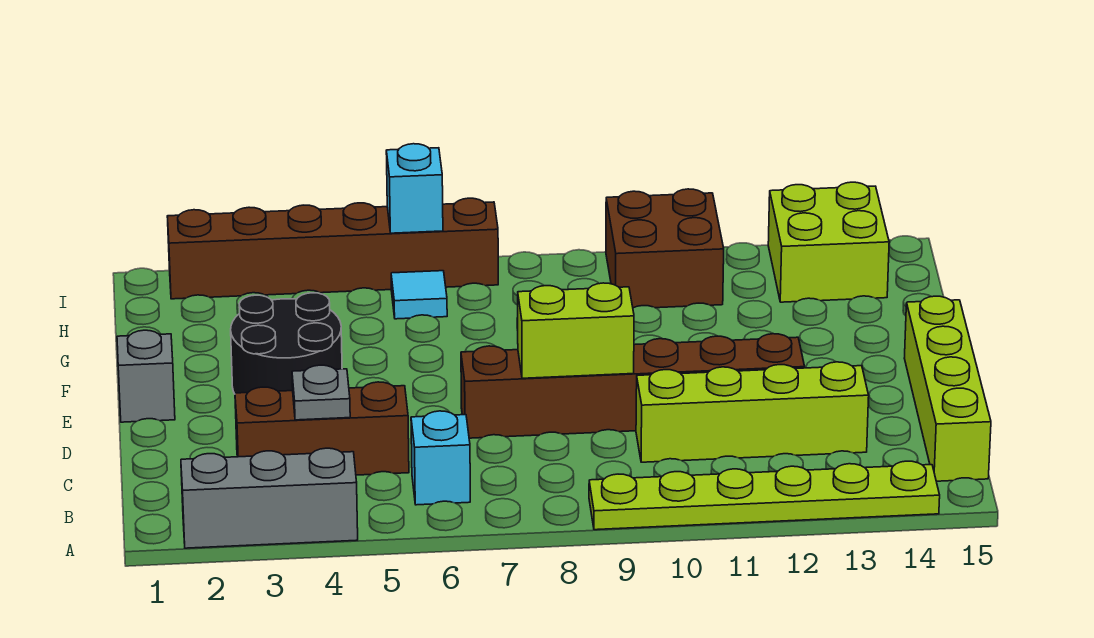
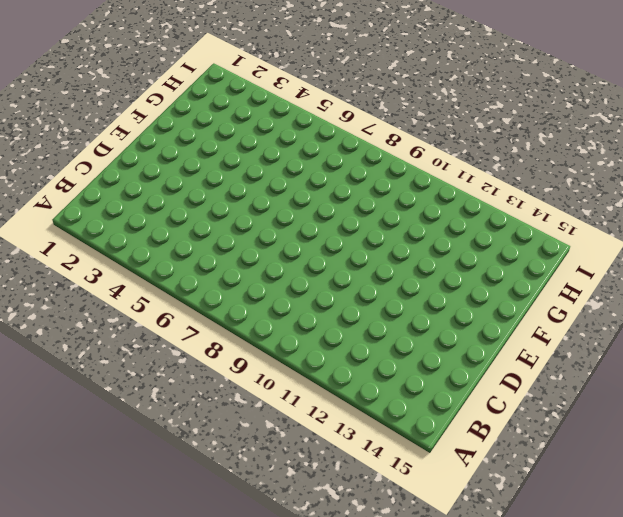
none -> grey 1x3 brick [181,448,358,548]
none -> lime 1x6 plate [589,461,940,530]
none -> cyan 1x1 brick [411,411,470,505]

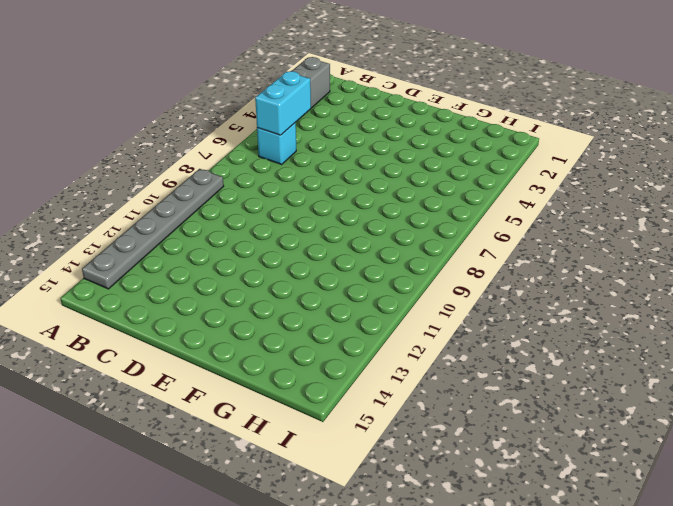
grey 1x6 plate [82,169,224,289] -> lime 1x6 plate [589,461,940,530]
cyan 1x2 brick [255,71,311,135] -> none
none -> lime 1x4 brick [904,296,991,481]
none -> brown 1x3 brick [235,382,409,475]
none -> lime 1x4 brick [636,362,869,462]

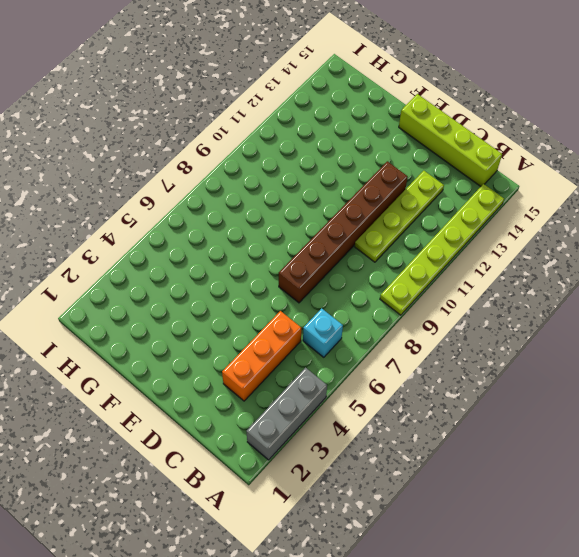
orange 1x3 brick [222,311,301,401] -> brown 1x3 brick [235,382,409,475]
lime 1x4 plate [355,171,444,262] -> lime 1x4 brick [636,362,869,462]
none -> grey 1x1 brick [117,330,175,422]
none -> black 2x2 round brick [231,293,342,394]
none -> cyan 1x1 tile [391,271,447,319]

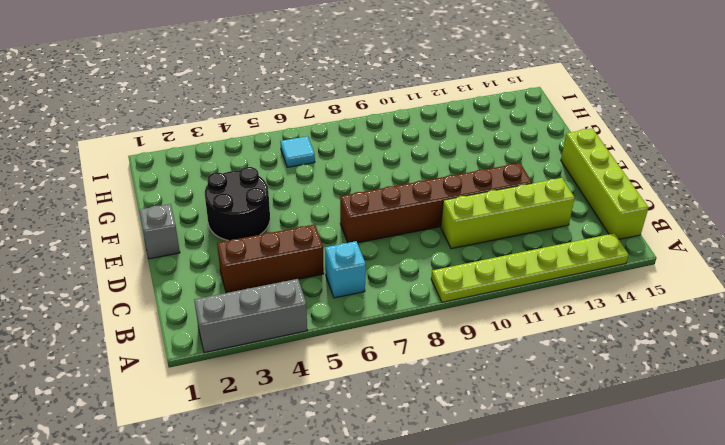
none -> brown 2x2 brick [606,189,724,308]
none -> lime 2x2 brick [768,182,889,302]
none -> brown 1x6 brick [167,198,498,299]

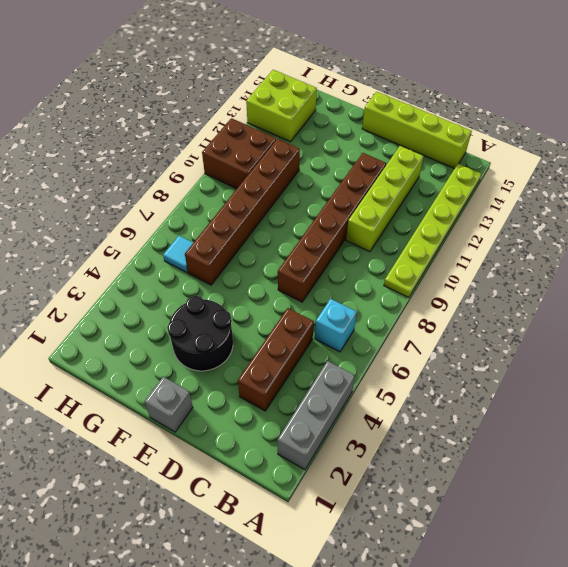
brown 1x6 brick [185,139,300,285] -> brown 1x6 brick moved to [167,198,498,299]
none -> grey 1x1 plate [292,365,350,420]
none -> lime 1x2 brick [518,283,634,378]
none -> cyan 1x1 brick [386,144,443,233]

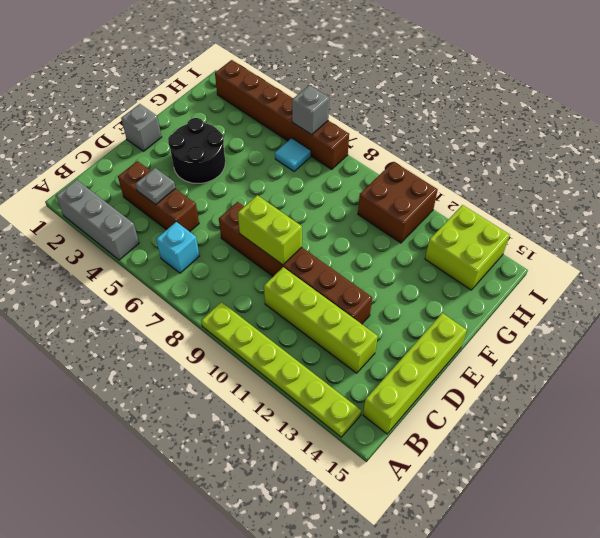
grey 1x1 brick [292,85,329,135] -> cyan 1x1 brick [386,144,443,233]

